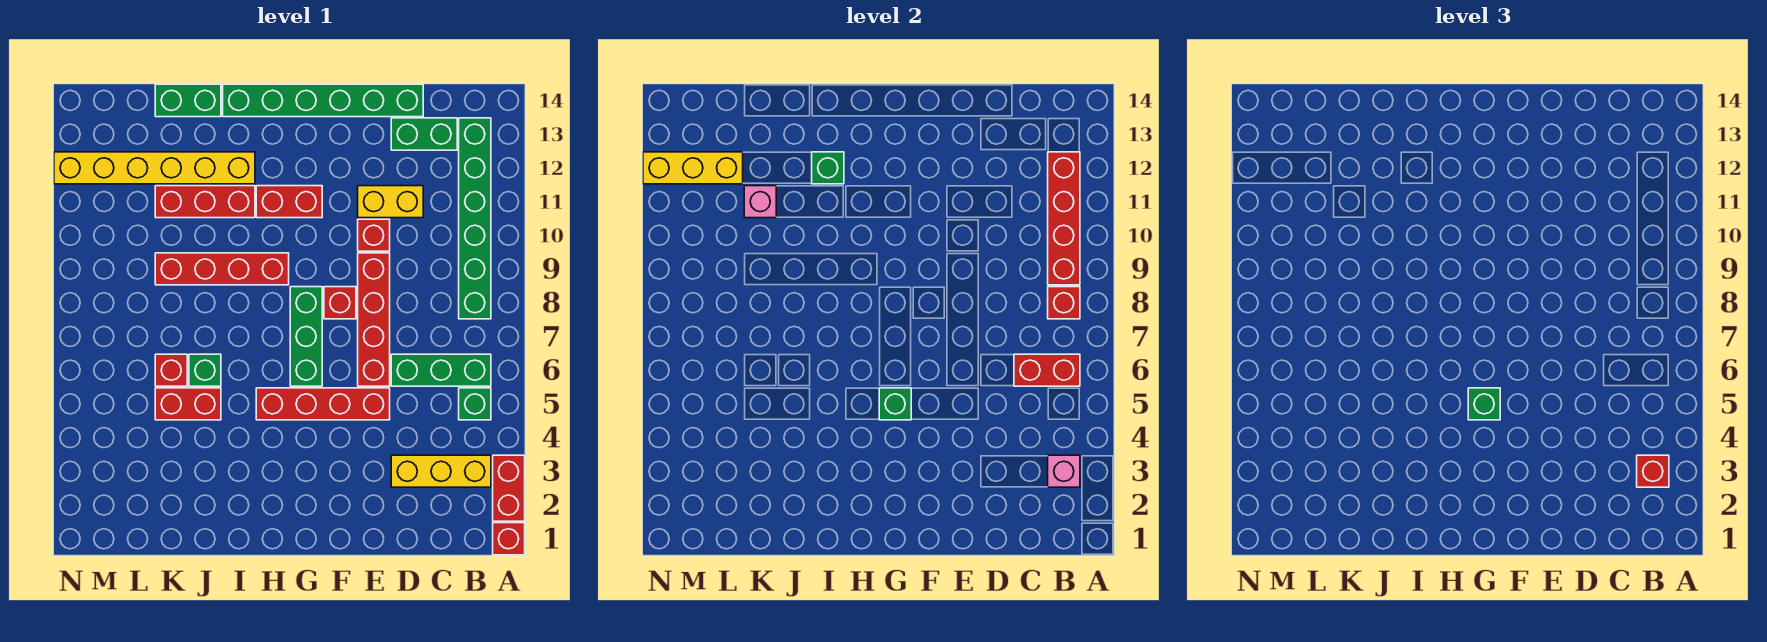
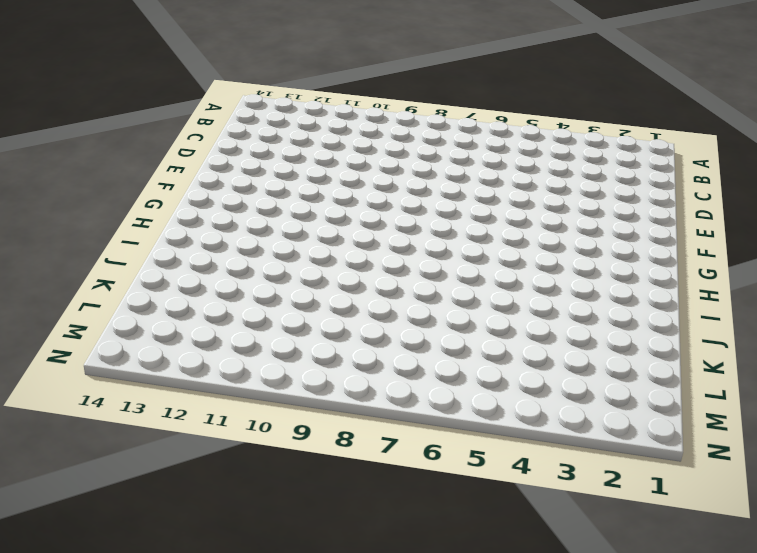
none -> red 1x1 brick [493,523,525,555]
none -> red 1x2 brick [493,455,525,521]
none -> yellow 1x3 brick [391,455,491,487]
none -> green 1x1 brick [459,388,491,420]

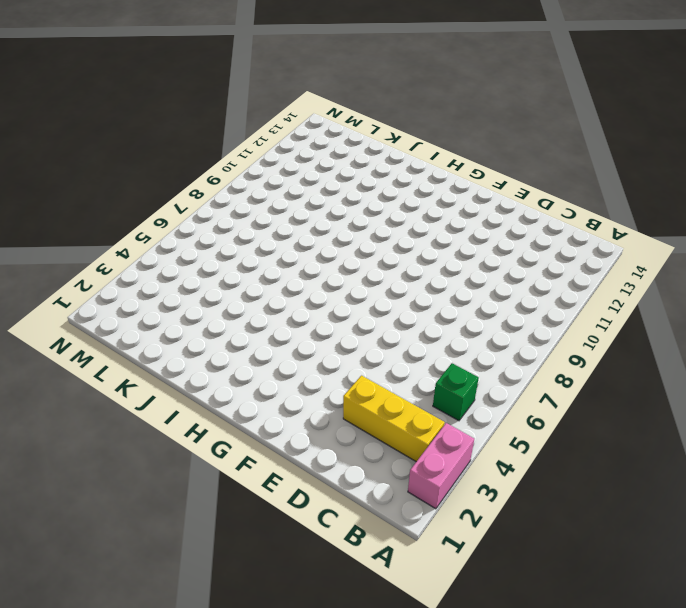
pink 1x2 brick [408,423,474,509] -> red 1x2 brick [493,455,525,521]
none -> red 1x1 brick [493,523,525,555]
none -> green 1x3 brick [391,354,491,386]
none -> green 1x6 brick [459,118,491,319]
none -> green 1x2 brick [391,118,457,150]

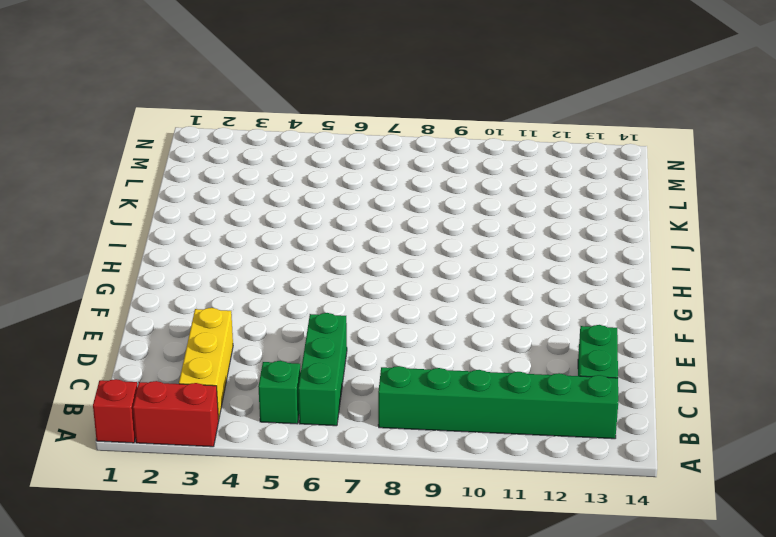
none -> yellow 1x2 brick [358,186,423,218]
none -> green 1x6 brick [223,84,423,117]
none -> red 1x4 brick [256,388,390,420]
none -> red 1x4 brick [358,253,390,386]

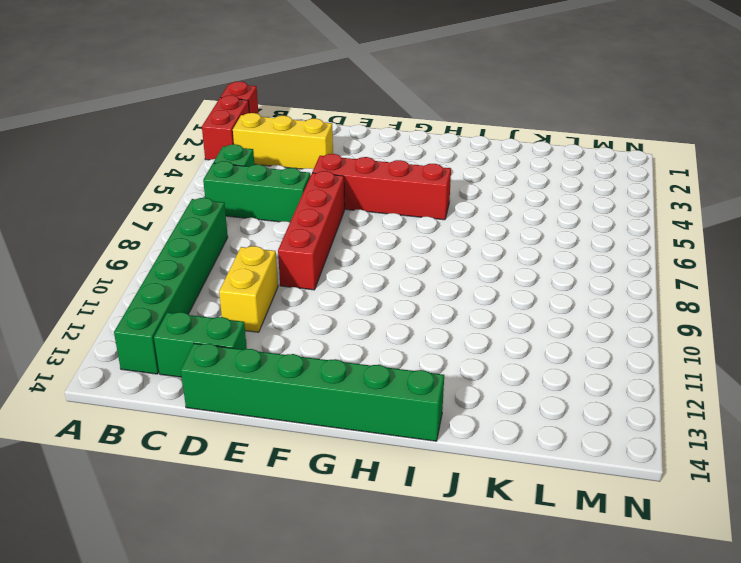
yellow 1x2 brick [219,246,278,332] -> yellow 1x2 brick turned to [358,186,423,218]
none -> red 1x1 brick [358,219,390,251]
none -> red 1x1 brick [324,287,356,319]
none -> green 1x3 brick [290,287,322,386]
none -> red 1x2 brick [256,186,322,218]

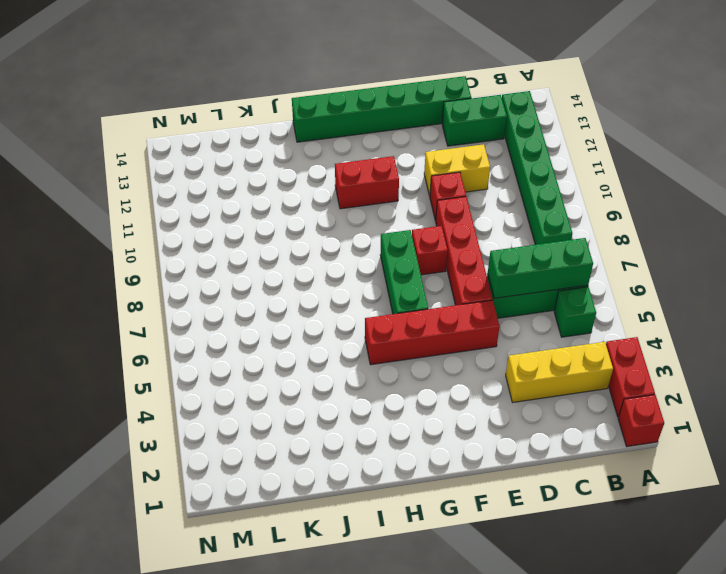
green 1x3 brick [488,238,593,298] -> red 1x2 brick [1014,354,1080,386]
none -> red 1x4 brick [155,253,289,285]
none -> red 1x3 brick [155,186,255,218]
none -> yellow 1x6 brick [54,152,255,184]
none -> red 1x2 brick [155,388,221,420]

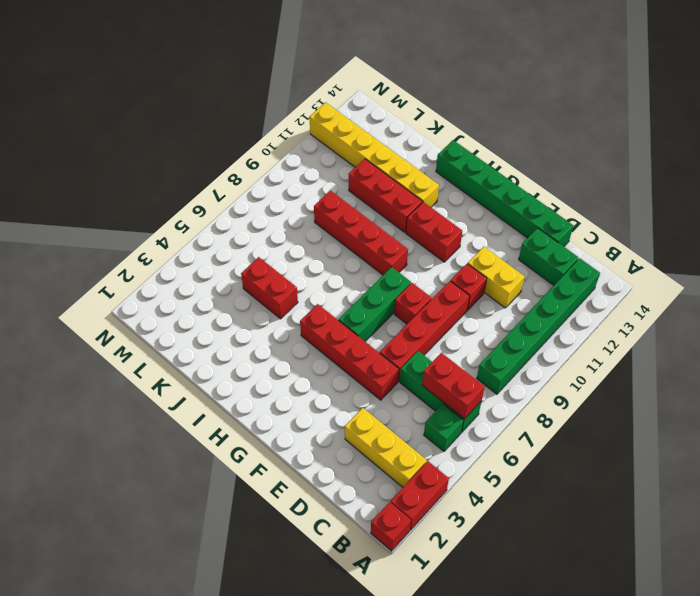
none -> green 1x1 brick [189,354,221,386]
none -> green 1x2 brick [155,84,221,117]
none -> red 1x1 brick [155,354,187,386]
none -> pink 1x1 brick [1048,455,1080,487]

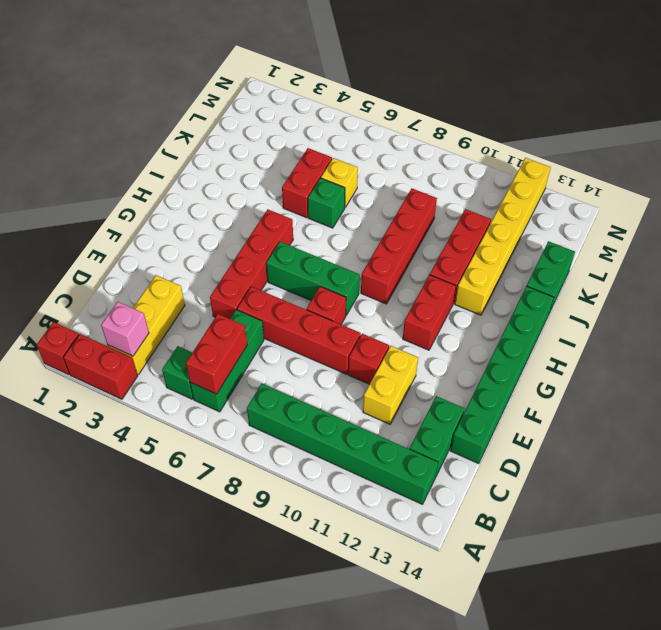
yellow 1x1 brick [321,158,358,207] -> red 1x1 brick [155,354,187,386]
none -> red 1x1 brick [1048,287,1080,319]
none -> red 1x4 brick [1048,152,1080,285]
none -> green 1x1 brick [879,388,911,420]
none -> green 1x1 brick [812,152,844,184]

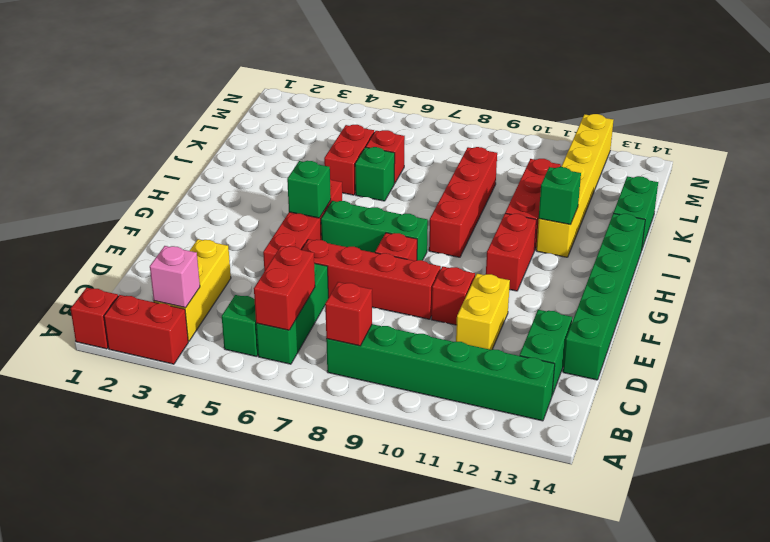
none -> red 1x4 brick [1048,152,1080,285]
none -> pink 1x1 brick [744,186,776,218]
none -> yellow 1x3 brick [643,152,743,184]
none -> red 1x1 brick [1637,455,1669,487]

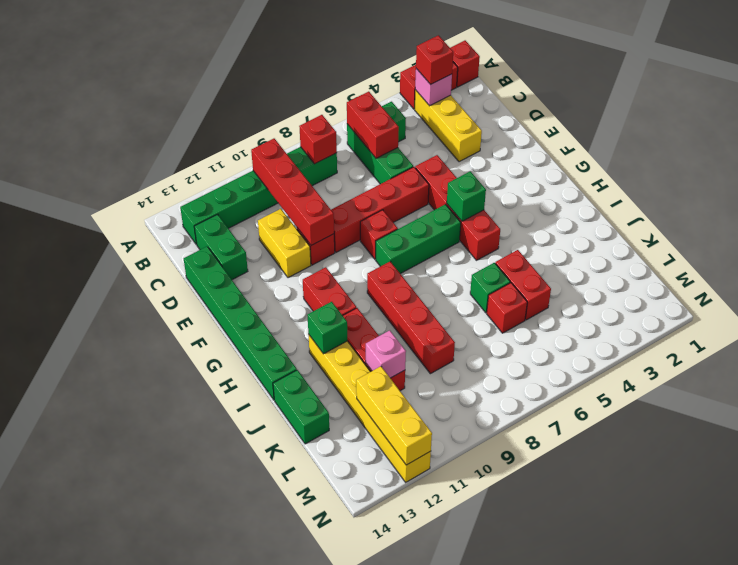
red 1x4 brick [251,139,334,245] -> red 1x4 brick turned to [1048,152,1080,285]
none -> green 1x1 brick [1468,388,1500,420]

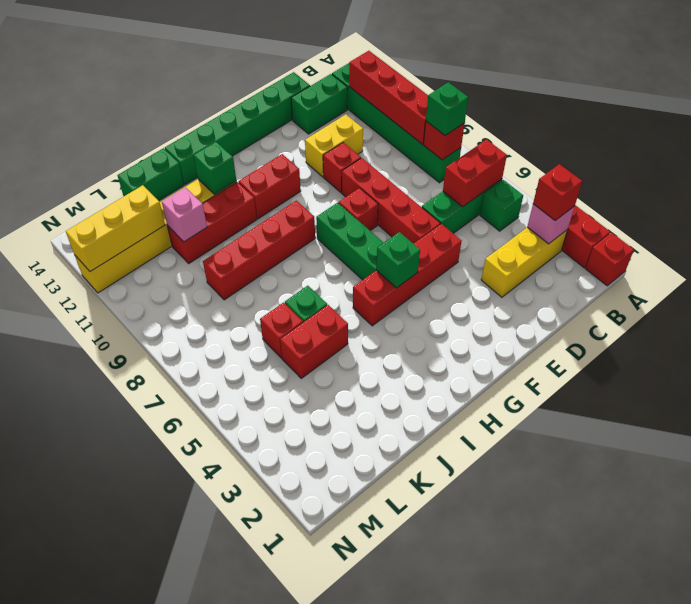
green 1x1 brick [426,82,468,136] -> green 1x1 brick moved to [1468,388,1500,420]

